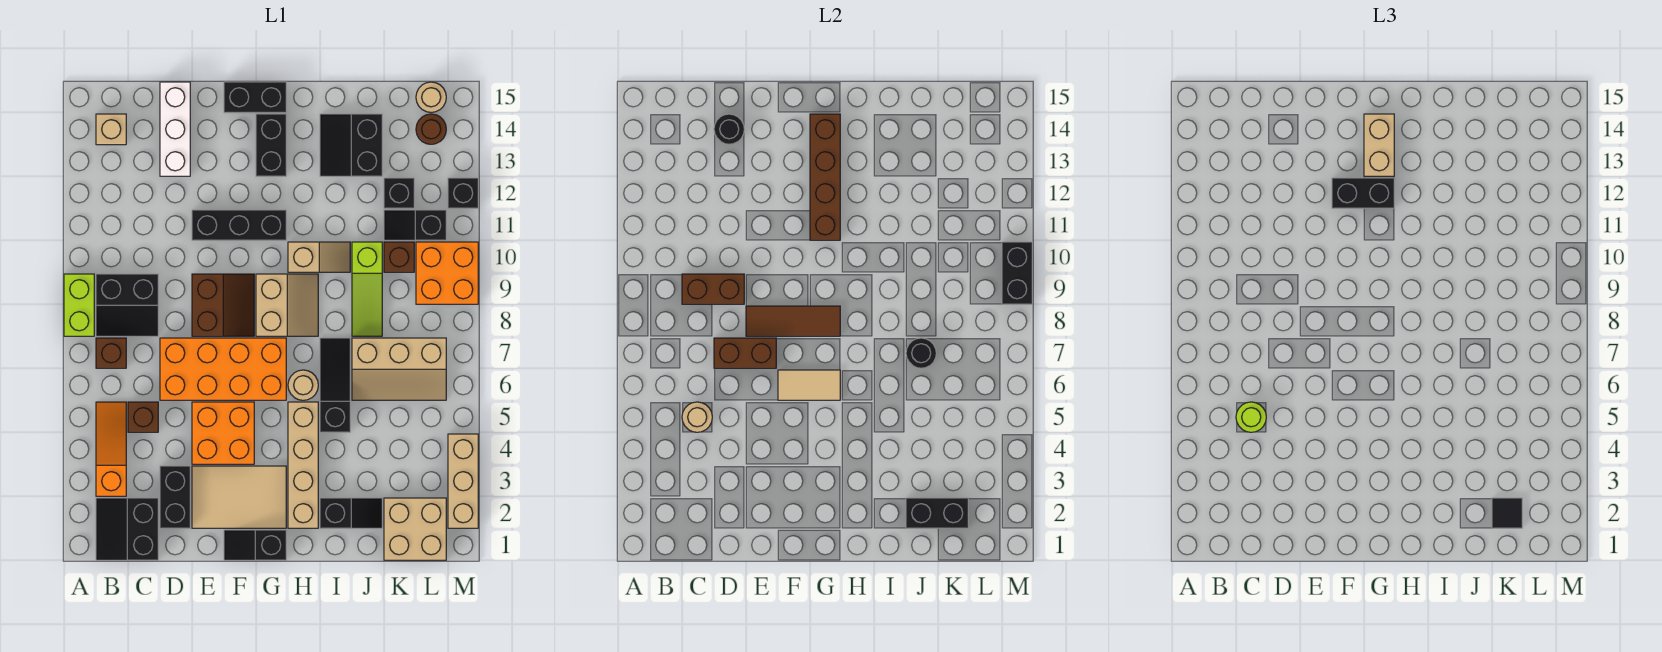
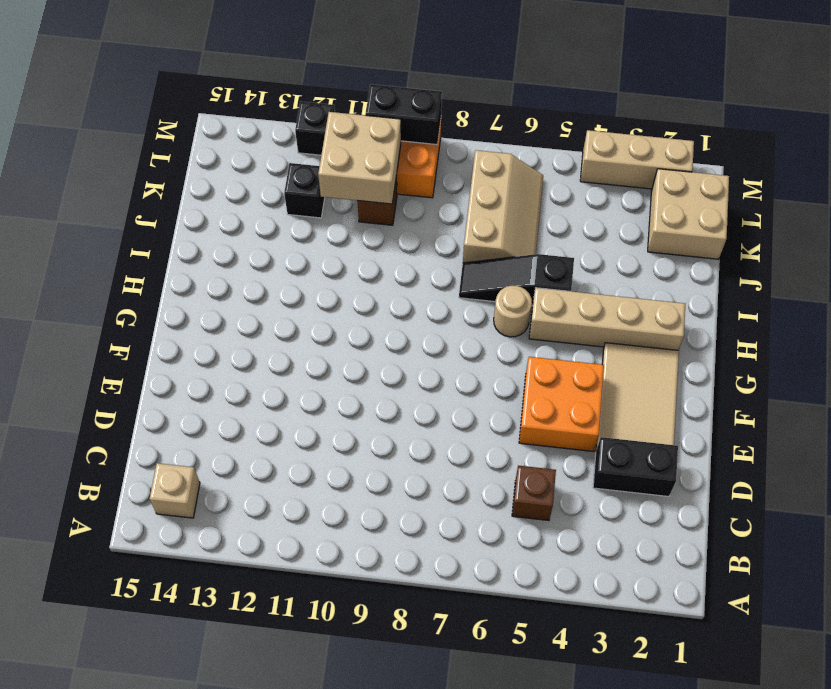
tan 2x2 brick [318,112,401,204] -> none
none -> lime 1x2 brick [64,274,94,336]
none -> black 2x2 slope [96,498,158,560]
none -> orange 1x3 slope [96,402,126,496]
none -> brown 1x1 brick [96,338,126,368]

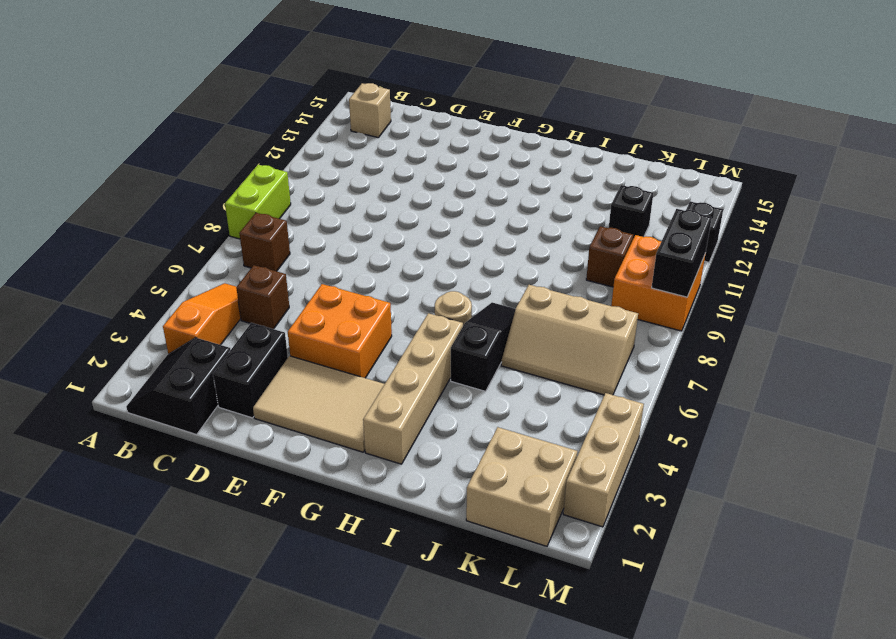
none -> black 2x2 slope [96,274,158,336]
none -> orange 2x4 brick [160,338,286,400]
none -> white 1x3 brick [160,82,190,176]
none -> brown 2x2 slope [192,274,254,336]

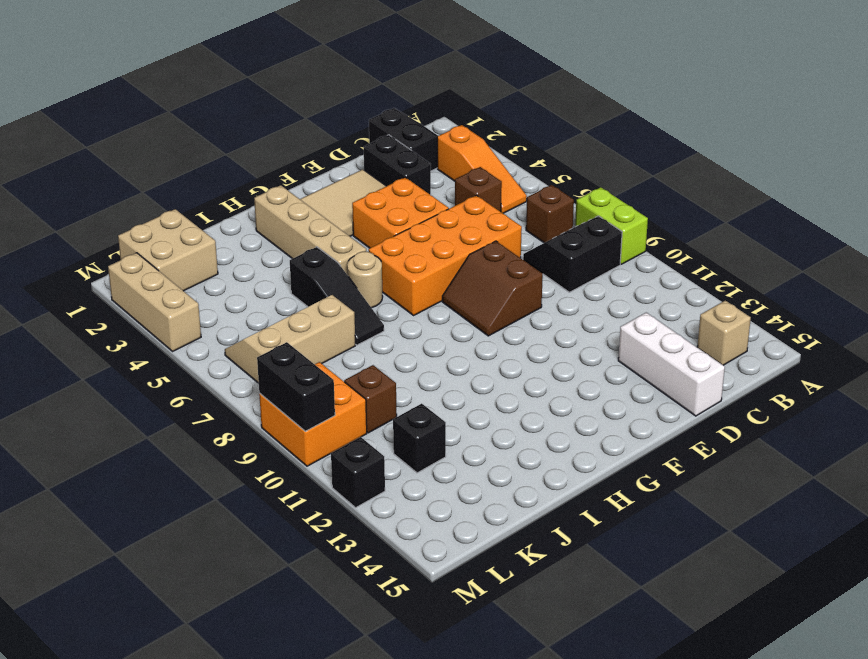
none -> black 1x3 brick [192,210,286,240]
none -> black 1x2 slope [224,530,286,560]
none -> black 1x2 brick [224,82,286,113]
none -> tan 2x2 slope [256,274,318,336]

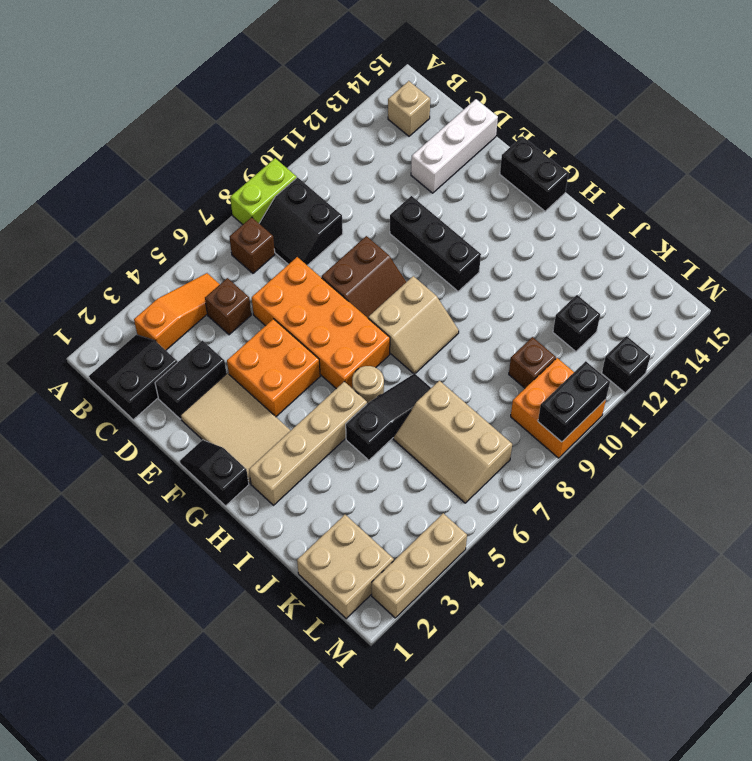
none -> black 1x2 brick [256,114,286,176]
none -> tan 1x2 slope [288,242,350,272]
none -> black 1x2 slope [320,498,382,528]
none -> black 2x2 slope [320,114,382,176]

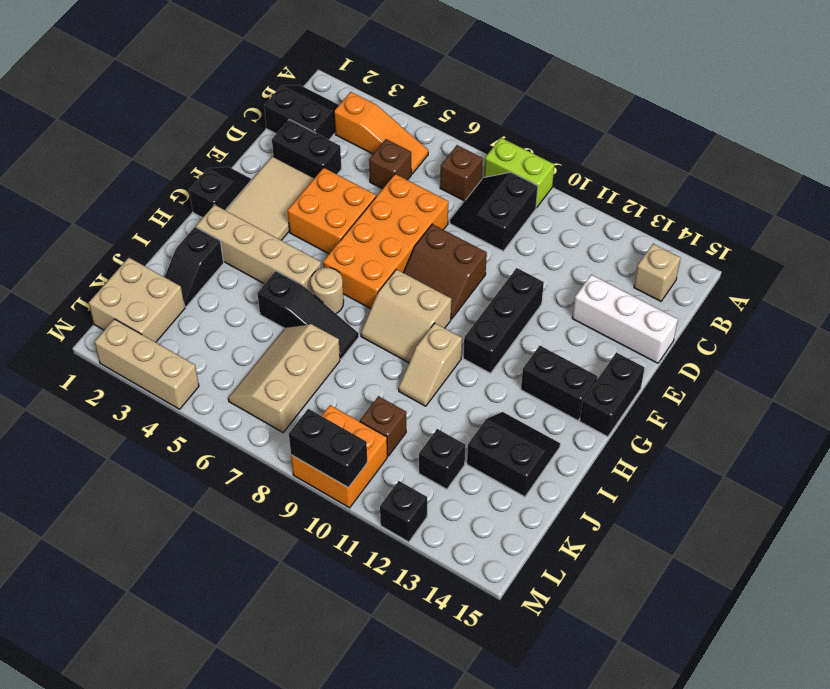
none -> lime 1x3 slope [352,242,382,336]
none -> black 1x2 slope [384,210,446,240]
none -> brown 1x1 round brick [416,114,446,144]
none -> tan 1x1 round brick [416,82,446,112]

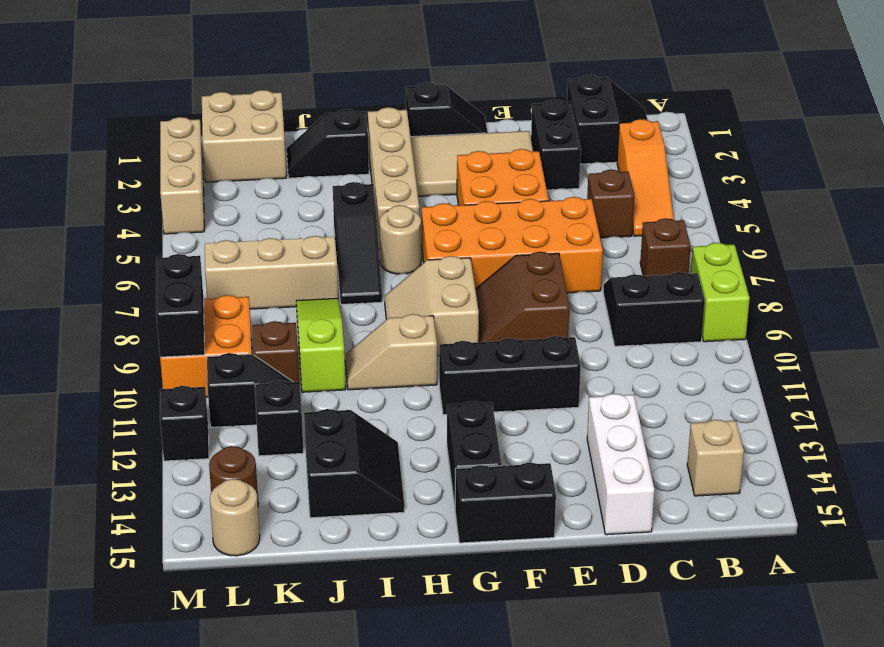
none -> tan 1x1 round brick [682,402,712,432]
none -> brown 1x2 brick [682,274,744,304]
none -> brown 1x2 brick [714,338,776,368]
none -> black 1x1 round brick [714,114,744,144]

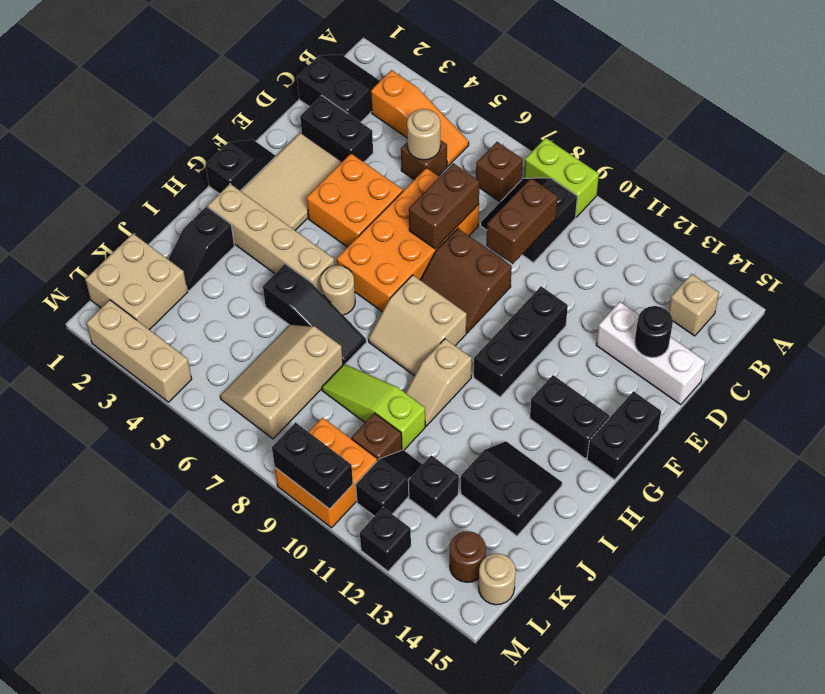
none -> brown 1x3 tile [746,306,840,336]
none -> tan 1x2 tile [778,370,840,400]
none -> brown 1x4 brick [810,114,840,240]
none -> black 1x2 brick [906,498,968,528]

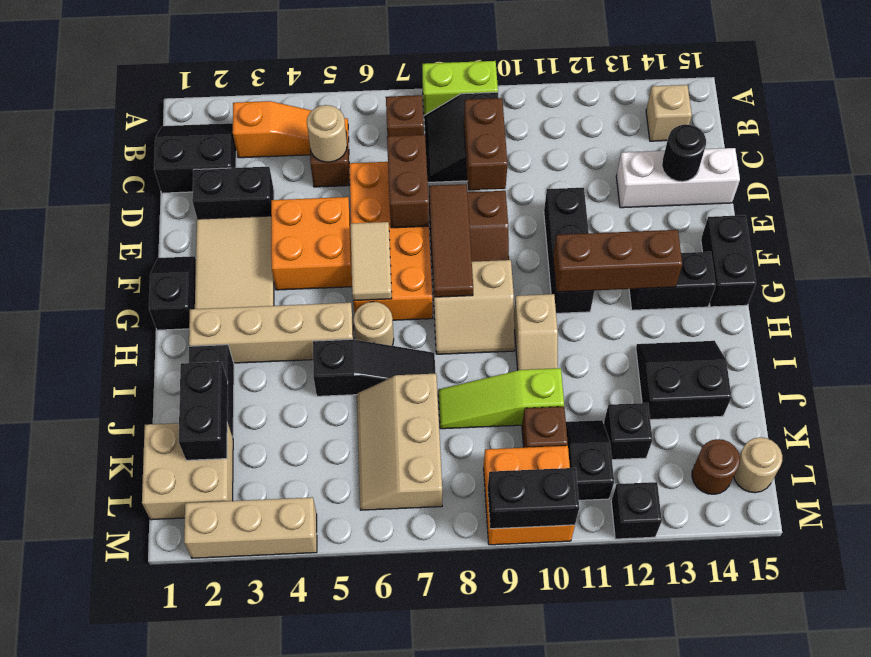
brown 1x3 brick [553,230,682,292] -> brown 1x4 brick [810,114,840,240]
none -> black 1x1 round brick [906,338,936,368]
none -> lime 1x1 round brick [1236,402,1266,432]
none -> black 1x2 brick [1332,178,1394,208]
none -> tan 1x2 brick [1364,114,1394,176]

